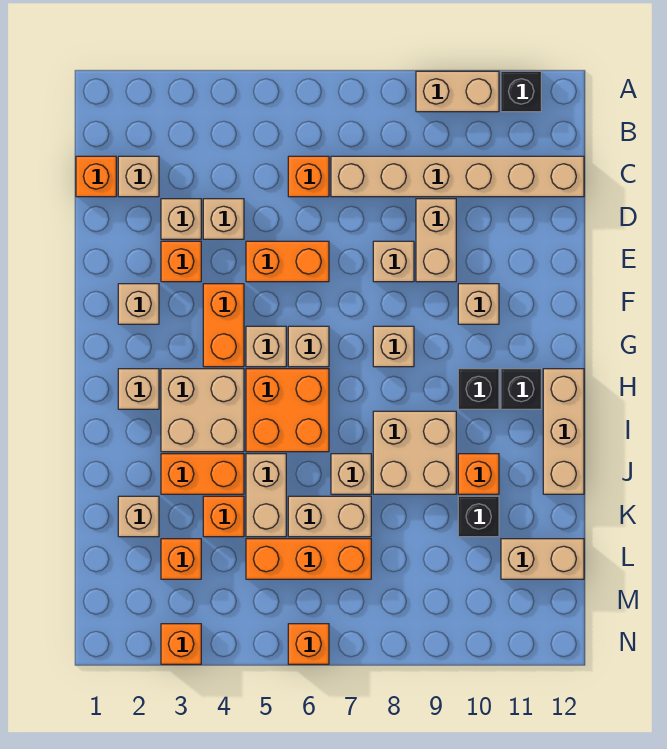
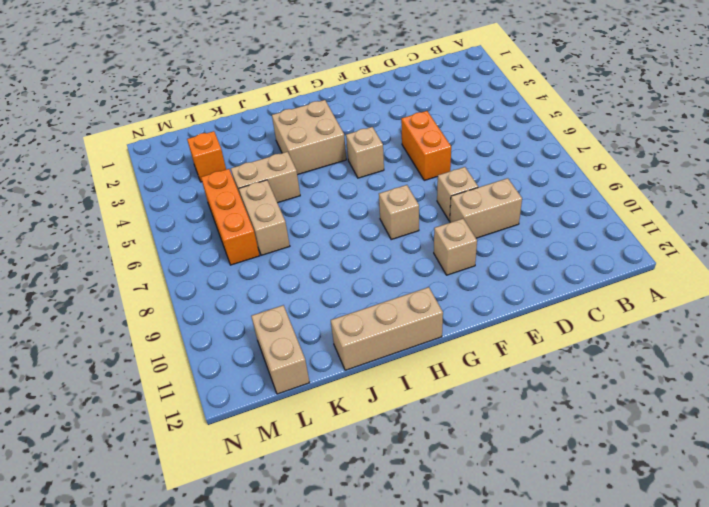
none -> tan 1x2 brick [416,71,499,112]
none -> black 1x1 brick [501,71,541,112]
none -> orange 1x1 brick [76,156,116,197]
none -> tan 1x1 brick [118,156,159,197]

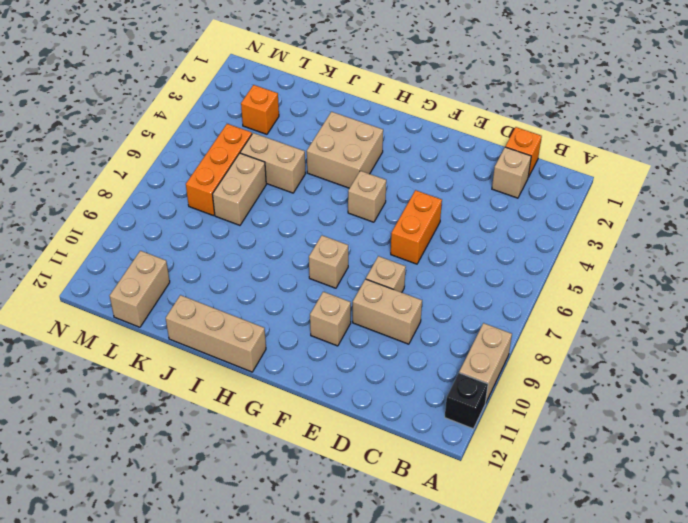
none -> orange 1x1 brick [288,156,329,197]
none -> tan 1x6 brick [331,156,584,197]
none -> tan 1x1 brick [161,199,201,239]
none -> tan 1x1 brick [203,199,244,239]

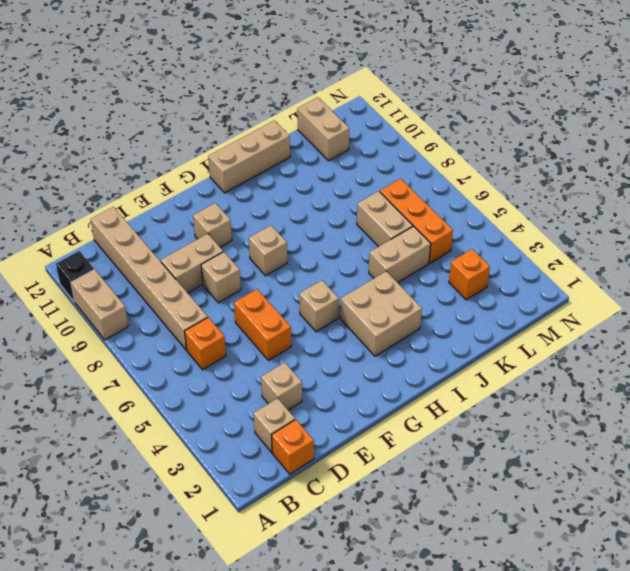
none -> tan 1x1 brick [203,199,244,239]
none -> orange 1x1 brick [161,241,201,282]
none -> tan 1x1 brick [118,284,159,324]
none -> orange 1x2 brick [203,284,244,367]

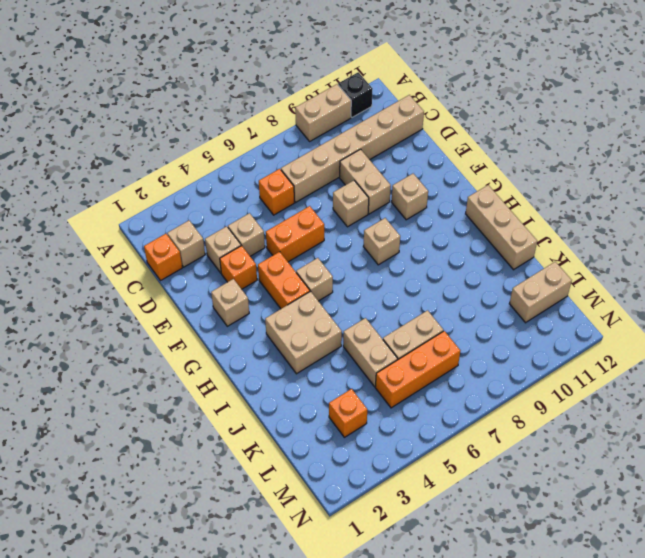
none -> tan 1x1 brick [288,326,329,367]
none -> tan 1x1 brick [118,369,159,409]
none -> orange 2x2 brick [246,369,329,452]
none -> black 1x1 brick [458,369,499,409]

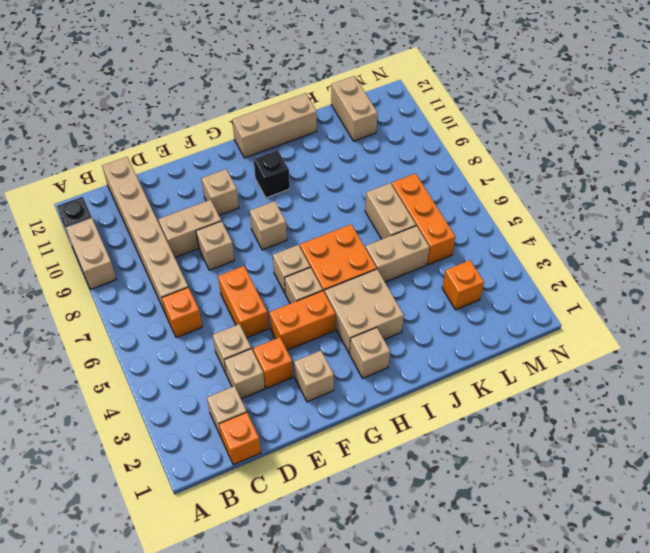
none -> black 1x1 brick [501,369,541,409]
none -> tan 2x2 brick [373,411,456,494]
none -> orange 1x2 brick [161,454,244,494]
none -> tan 1x1 brick [331,454,371,494]

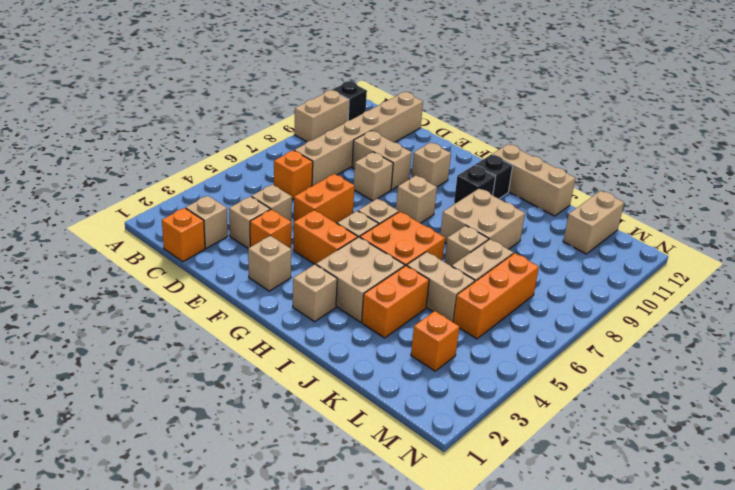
none -> orange 1x1 brick [458,454,499,494]
none -> tan 1x1 brick [118,496,159,537]
none -> orange 1x1 brick [203,496,244,537]
none -> black 1x1 brick [458,496,499,537]

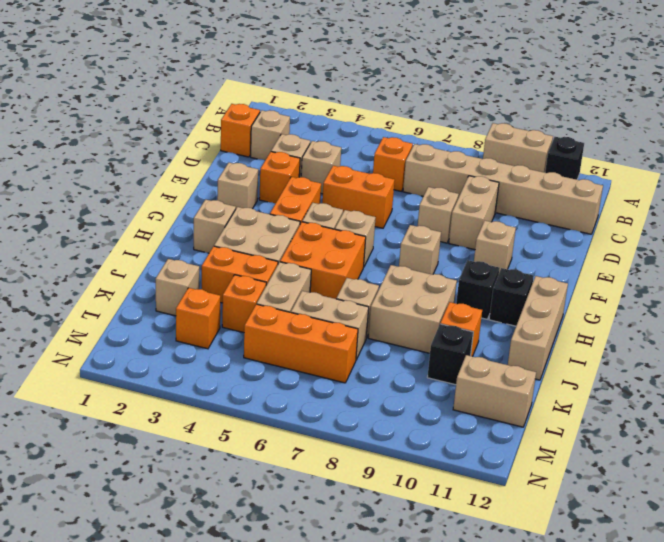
none -> orange 1x1 brick [161,624,201,664]
none -> orange 1x1 brick [288,624,329,664]

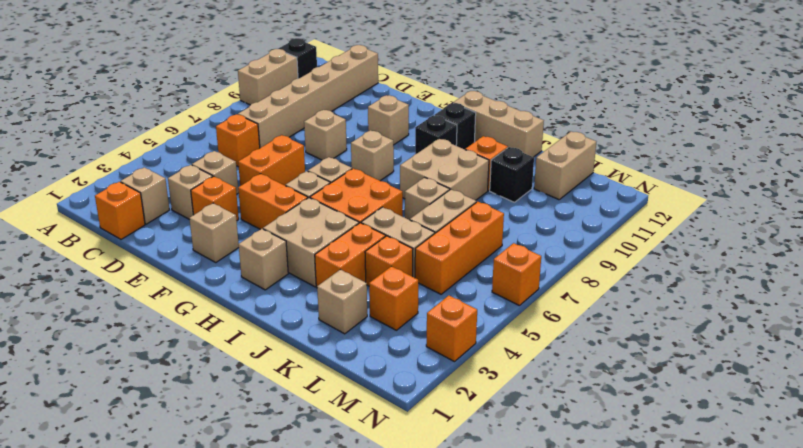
none -> tan 1x2 brick [416,199,456,282]

